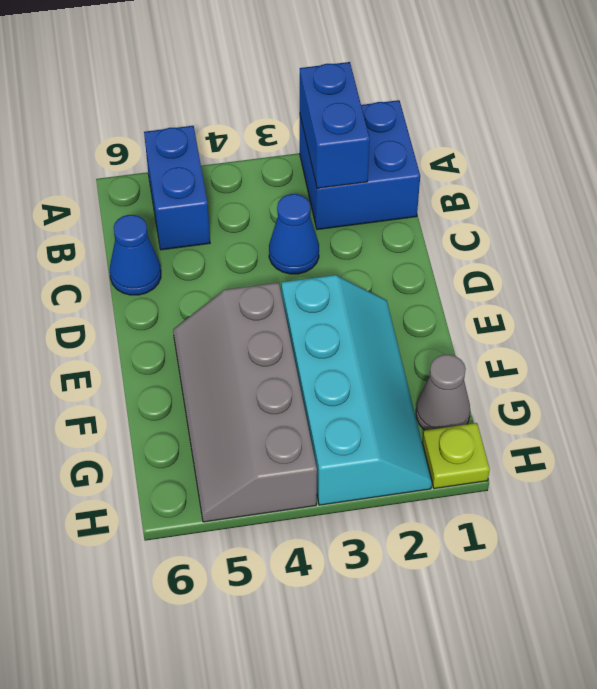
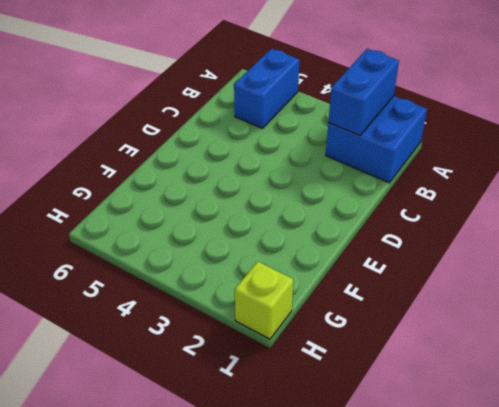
lime 1x1 brick [235,262,293,339] -> lime 1x1 plate [422,423,490,489]
none -> blue 1x1 cone [269,194,319,274]
none -> blue 1x1 cone [110,215,161,295]

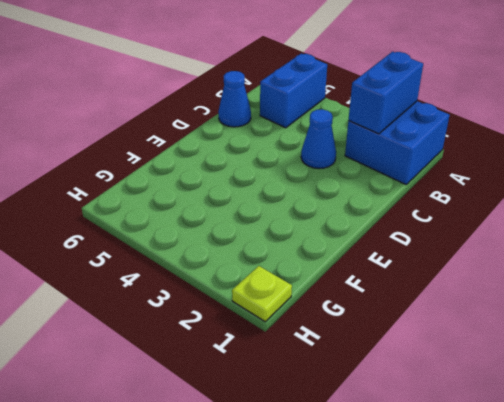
none -> cyan 2x4 slope [282,275,432,505]
none -> grey 2x4 slope [173,283,317,522]

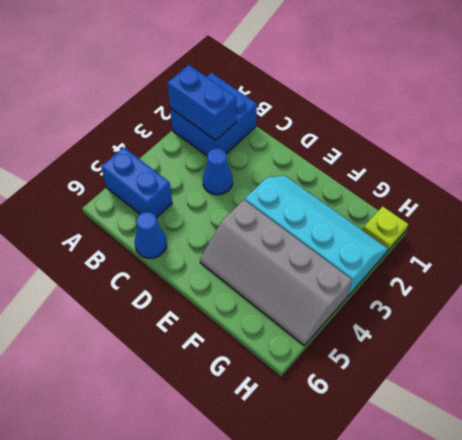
none -> grey 1x1 cone [416,355,470,430]

